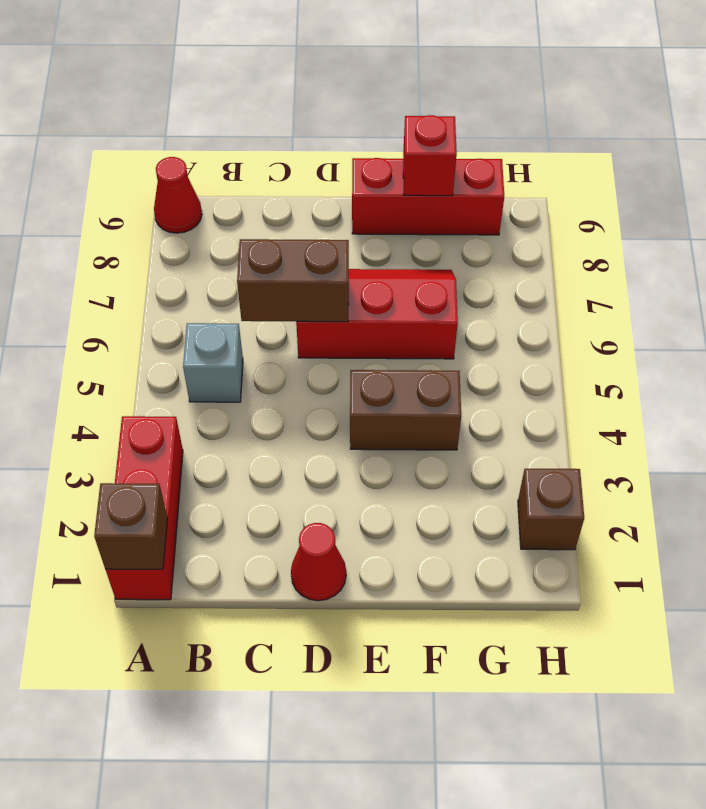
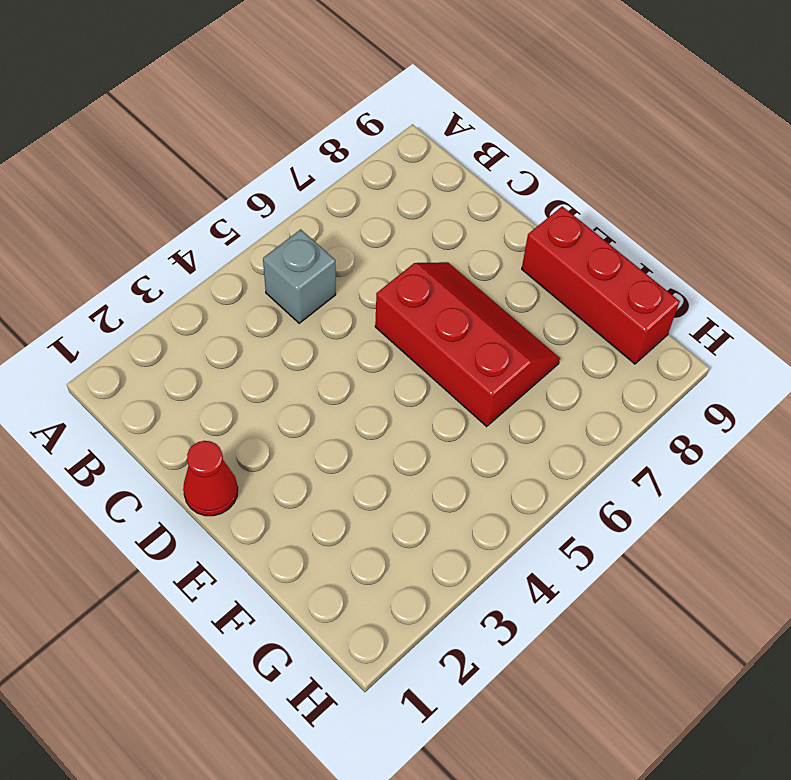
none -> red 1x3 brick [106,416,183,600]
none -> red 1x1 cone [154,157,202,233]

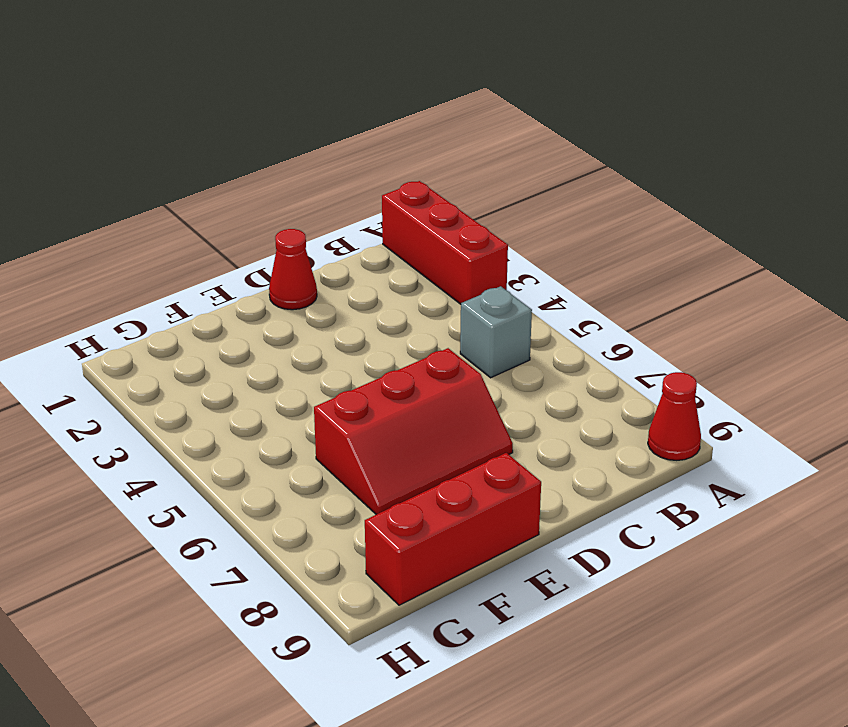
none -> brown 1x2 brick [350,370,461,450]
none -> brown 1x1 brick [518,469,584,550]

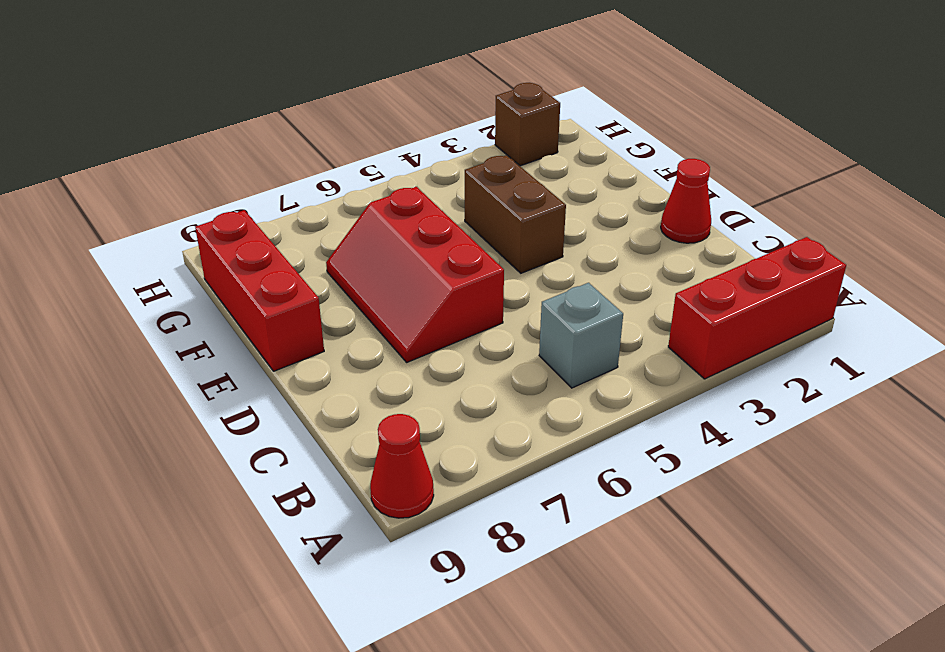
none -> brown 1x1 brick [94,483,167,569]
none -> brown 1x2 brick [237,239,349,322]

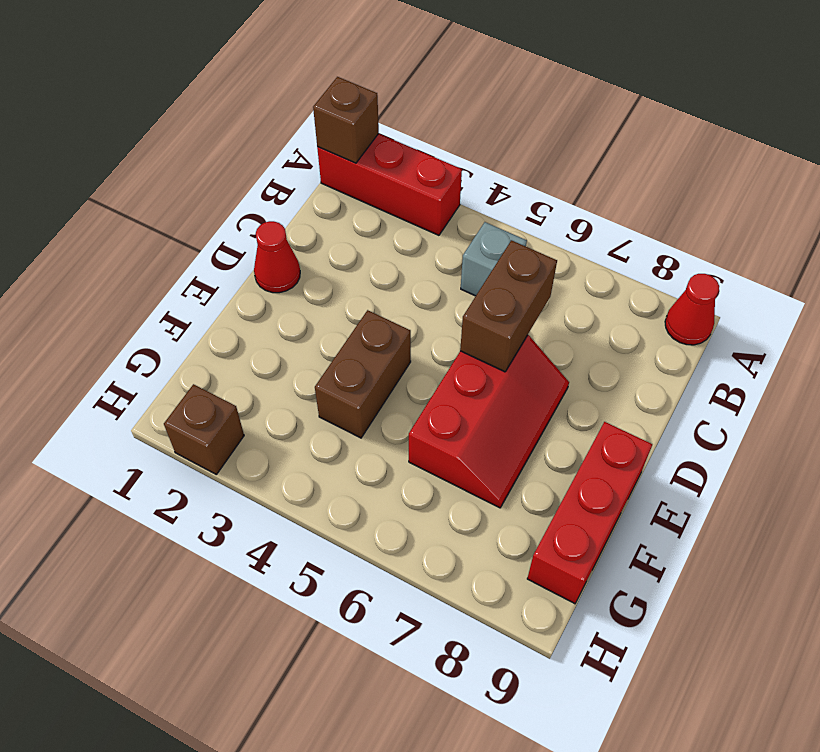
none -> red 1x1 brick [403,115,457,196]

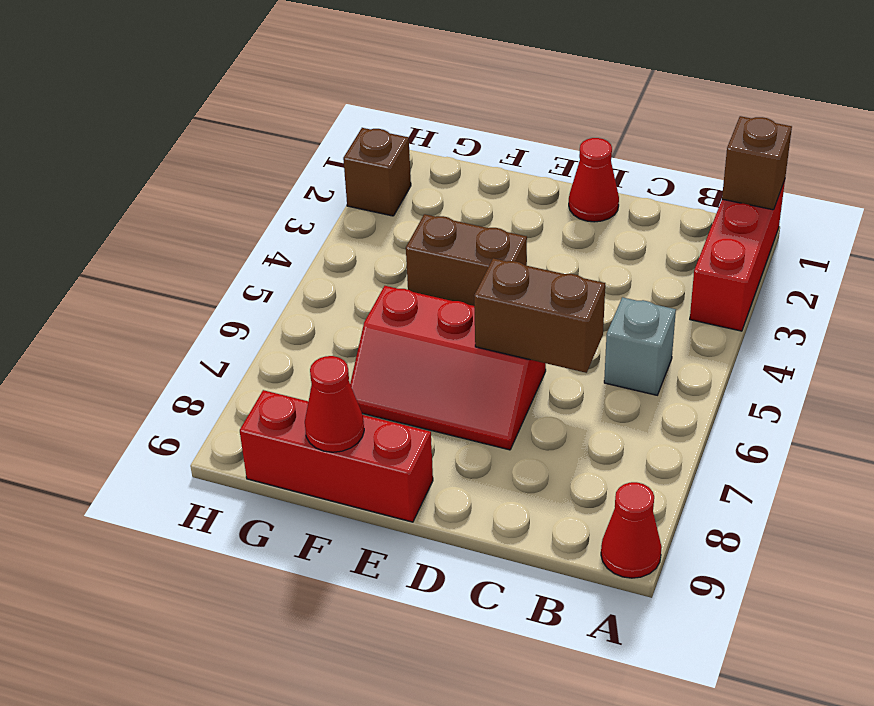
red 1x1 cone [305,356,364,452] -> red 1x1 brick [403,115,457,196]

